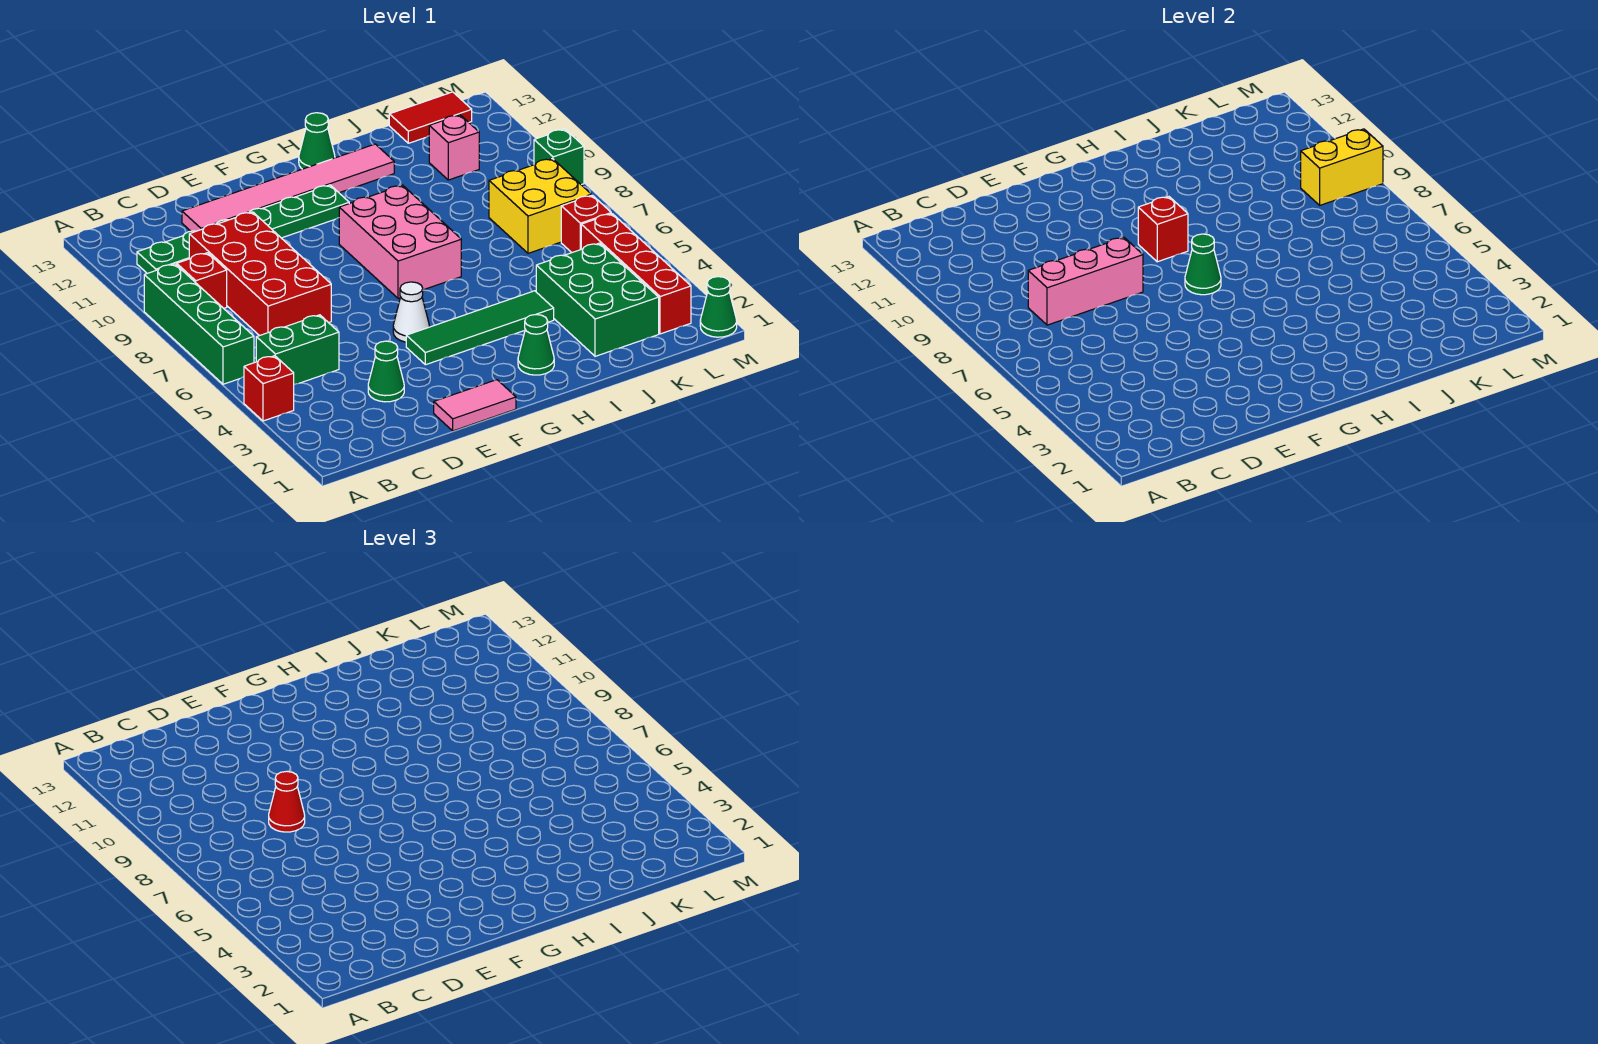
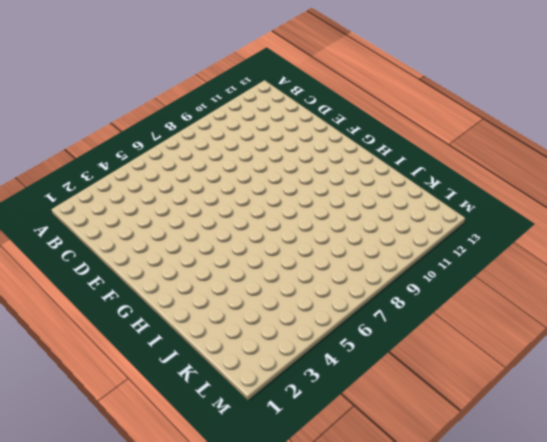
none -> red 1x1 brick [244,356,294,421]
none -> green 1x4 brick [144,264,254,384]
none -> green 1x2 brick [256,315,339,385]

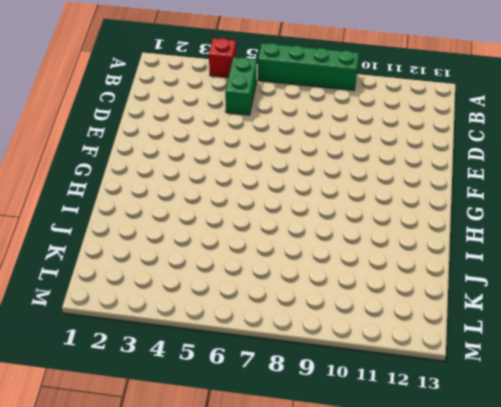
none -> red 1x1 brick [177,253,227,308]
none -> green 1x6 plate [137,185,349,273]
none -> red 2x4 brick [189,212,331,336]

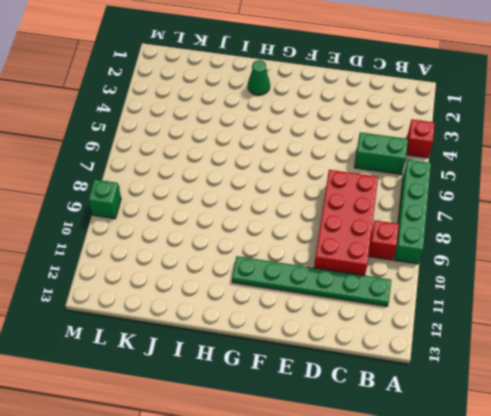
none -> green 1x1 cone [368,341,404,402]
none -> pink 1x6 tile [182,144,394,231]
none -> pink 1x2 tile [434,380,516,431]

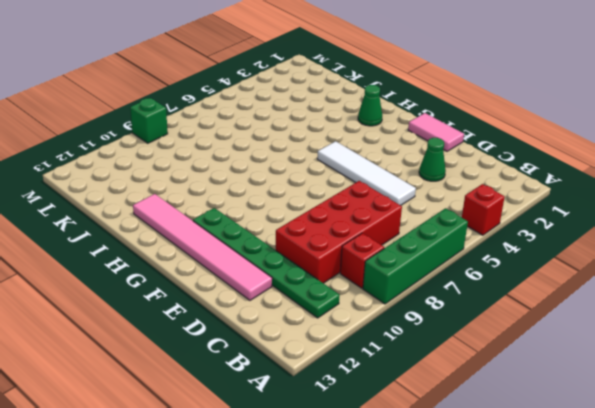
white 1x4 tile [317,141,416,205] -> white 1x1 cone [393,282,429,342]
none -> green 1x2 brick [256,315,339,385]
none -> green 1x4 tile [406,291,554,365]
none -> pink 2x3 brick [339,185,461,298]

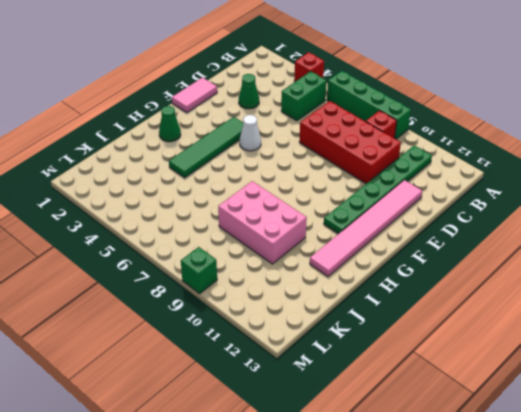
pink 2x3 brick [218,181,307,264] -> pink 2x3 brick moved to [339,185,461,298]
none -> green 1x1 cone [299,113,335,169]
none -> green 2x3 brick [536,243,659,356]
none -> yellow 2x2 brick [489,159,591,253]

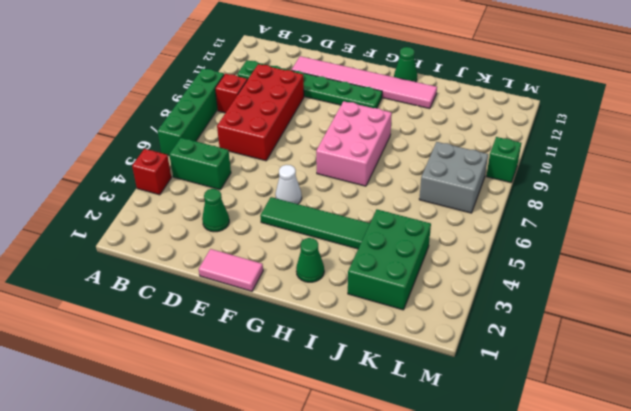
grey 2x2 brick [419,142,488,213] -> yellow 2x2 brick [489,159,591,253]
none -> pink 1x1 brick [429,115,479,180]
none -> red 1x2 tile [389,92,472,143]
none -> red 1x4 brick [581,214,691,334]

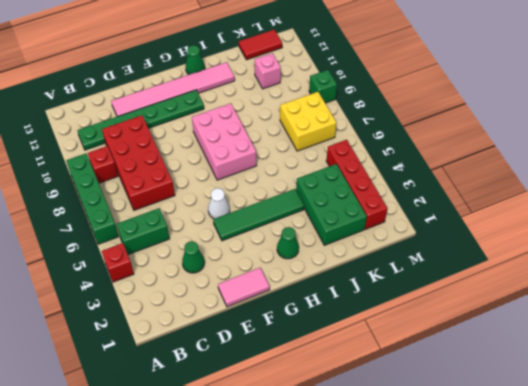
none -> red 1x1 brick [561,195,611,252]
none -> green 1x1 cone [700,277,737,337]
none -> pink 1x3 brick [1028,237,1143,325]

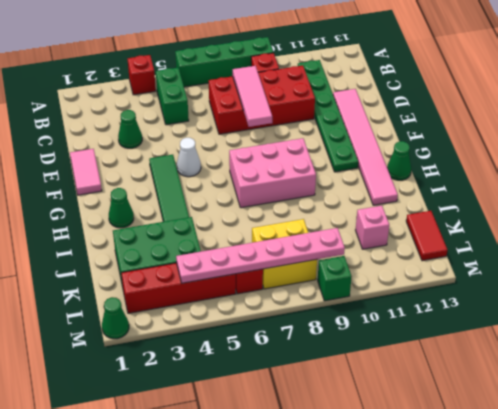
pink 1x3 tile [233,66,272,127] -> pink 1x3 brick [1028,237,1143,325]
pink 1x6 plate [176,228,345,283] -> yellow 1x2 brick [1301,129,1383,205]
none -> green 1x1 cone [1185,234,1221,295]
none -> red 1x1 brick [1138,197,1188,262]
none -> red 1x1 cone [269,771,305,832]

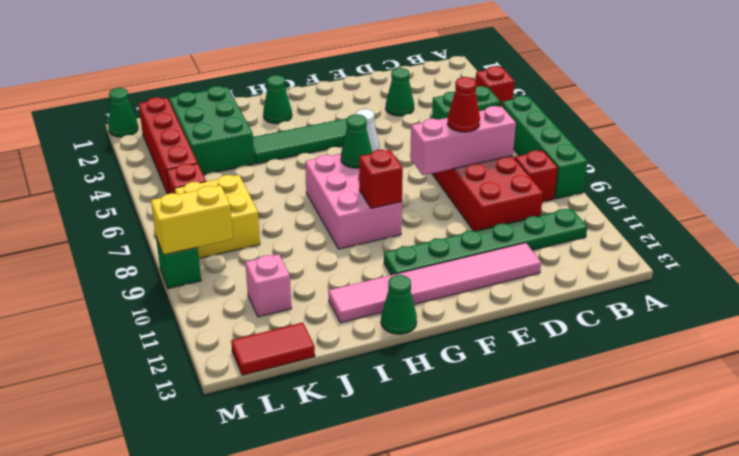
none -> pink 1x2 tile [434,380,516,431]

